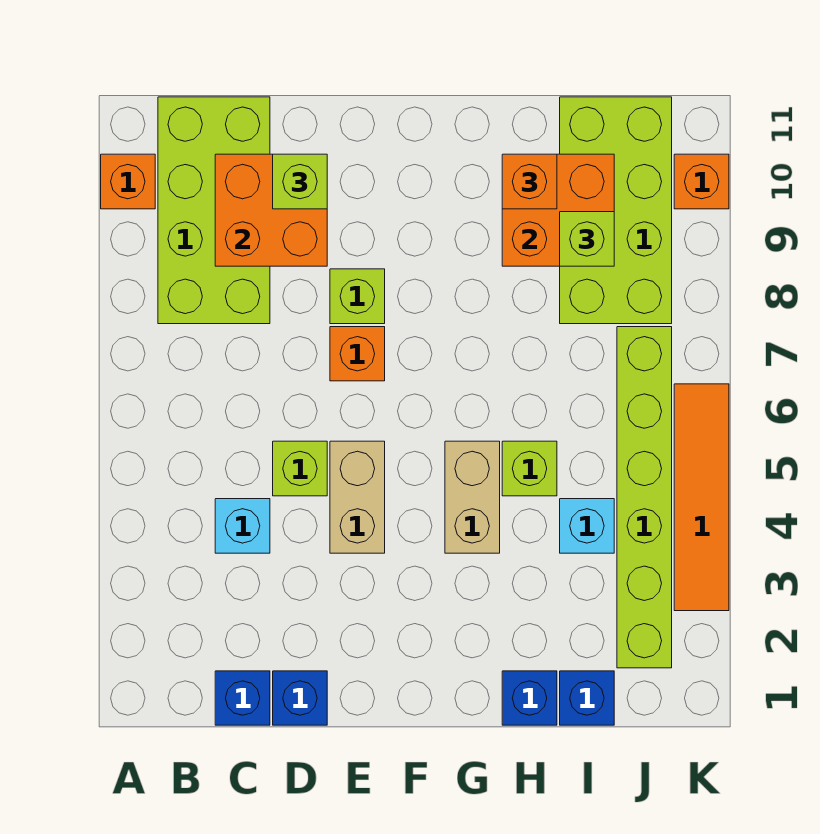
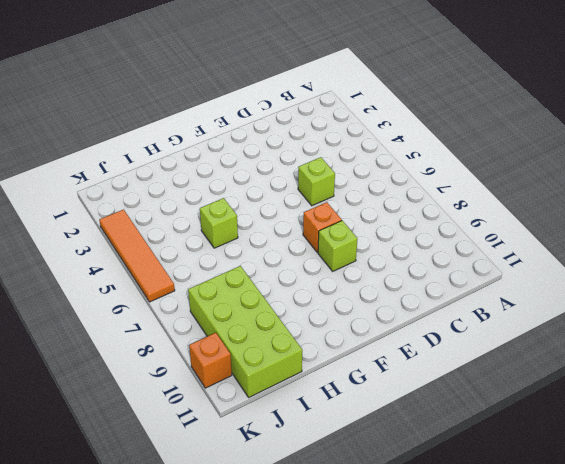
none -> orange 1x1 brick [101,154,155,209]
none -> lime 2x4 brick [158,97,270,324]
none -> blue 1x1 brick [215,671,270,725]

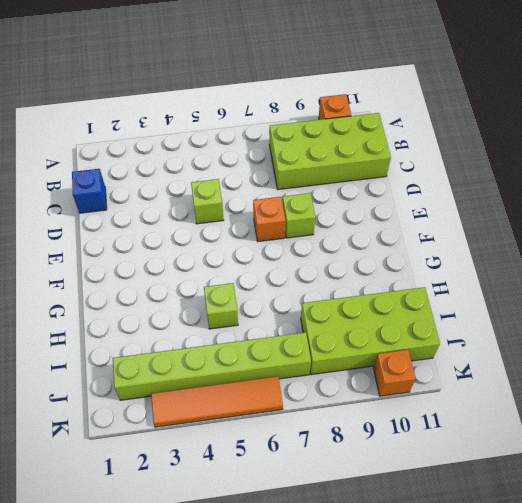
none -> cyan 1x1 brick [215,499,270,553]
none -> blue 1x1 brick [273,671,327,725]
none -> tan 1x2 brick [330,441,385,553]

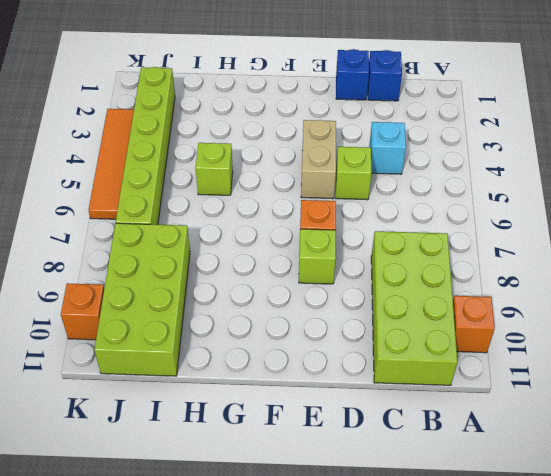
none -> tan 1x2 brick [445,441,500,553]
none -> blue 1x1 brick [502,671,557,725]
none -> blue 1x1 brick [560,671,614,725]

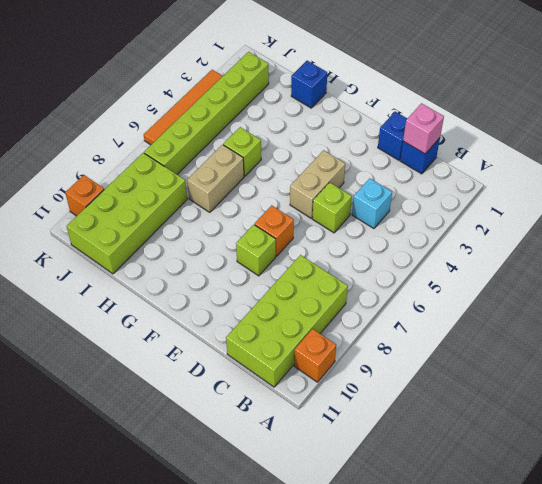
pink 1x1 brick [403,103,444,154] -> none
tan 1x2 brick [187,145,244,212] -> tan 1x2 brick moved to [445,441,500,553]
none -> blue 1x1 brick [560,671,614,725]
none -> cyan 1x1 brick [560,499,614,553]
none -> orange 2x2 brick [215,154,327,266]

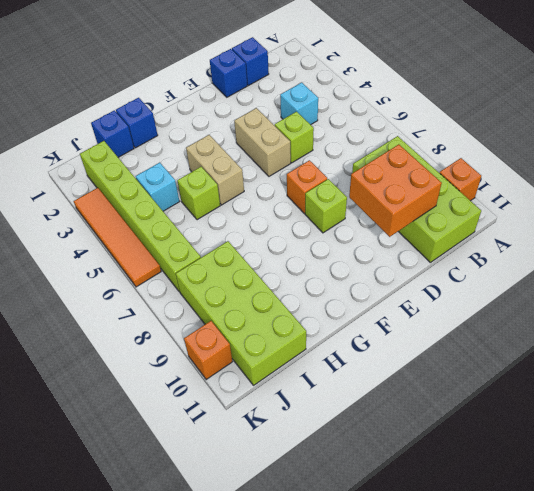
none -> orange 2x2 brick [502,154,614,266]
none -> lime 1x1 brick [273,154,327,209]
none -> orange 1x1 brick [502,154,557,209]

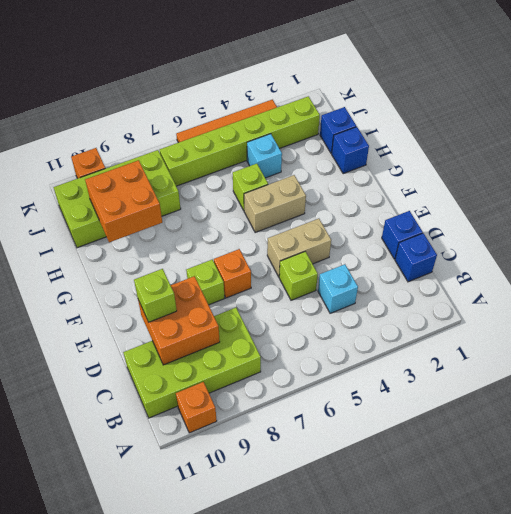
none -> orange 1x1 brick [502,154,557,209]
none -> lime 1x1 brick [560,212,614,266]

